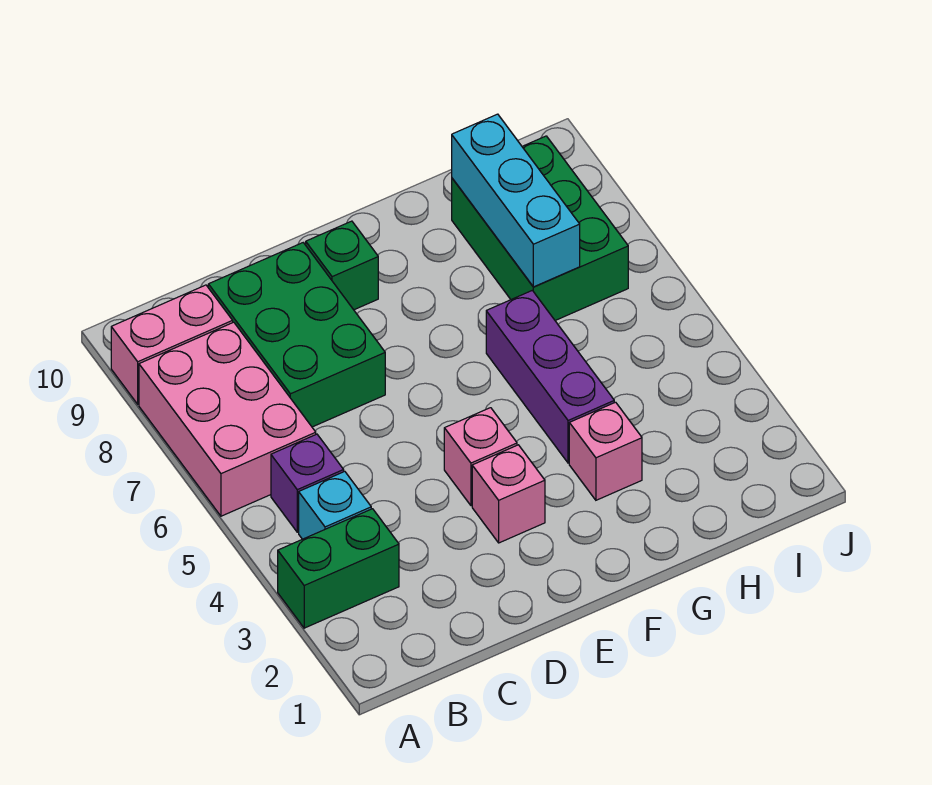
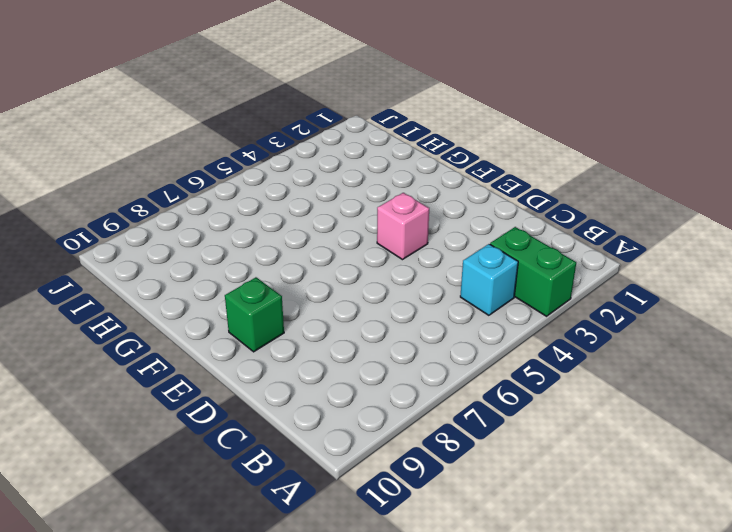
none -> pink 2x3 brick [139,322,316,516]
none -> pink 1x2 brick [111,285,233,404]
none -> purple 1x1 brick [271,434,344,532]

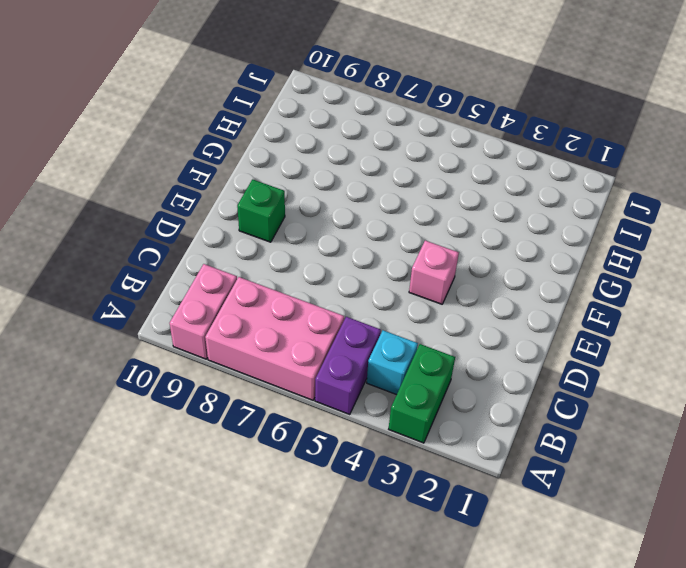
purple 1x2 brick [315,317,381,414] -> purple 1x1 brick [271,434,344,532]
none -> green 2x3 brick [208,243,385,427]
none -> pink 1x1 brick [472,445,545,543]
none -> pink 1x1 brick [569,402,642,500]

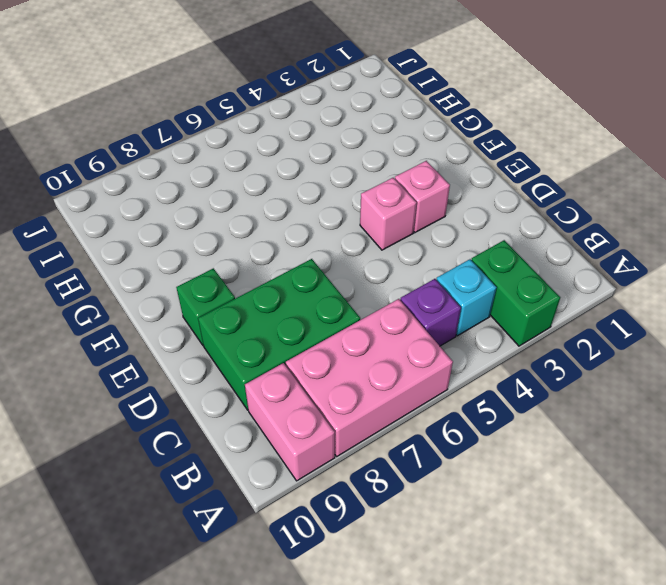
none -> pink 1x1 brick [569,402,642,500]
none -> purple 1x3 brick [486,290,614,463]
none -> green 2x3 brick [452,136,628,321]

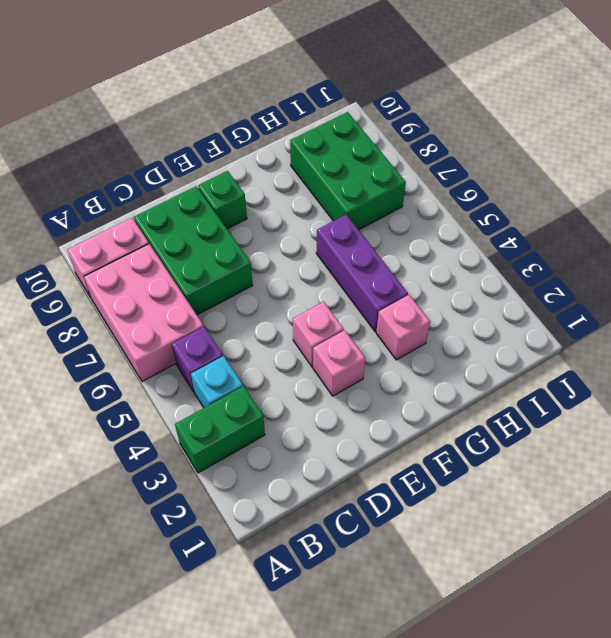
none -> cyan 1x3 brick [452,114,580,287]

